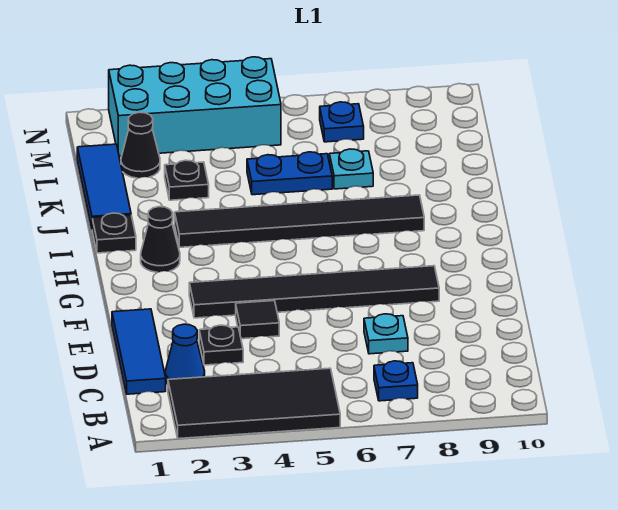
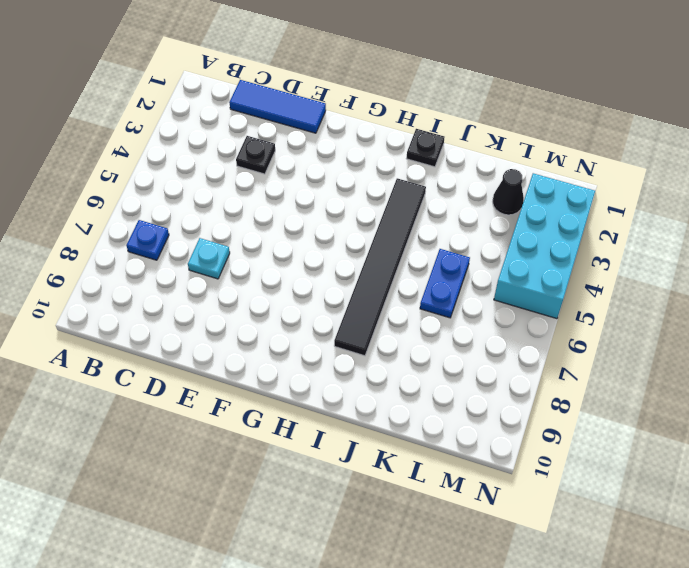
none -> black 2x4 tile [168,368,340,439]
none -> blue 1x1 cone [165,324,205,384]
none -> black 1x1 tile [236,301,279,339]

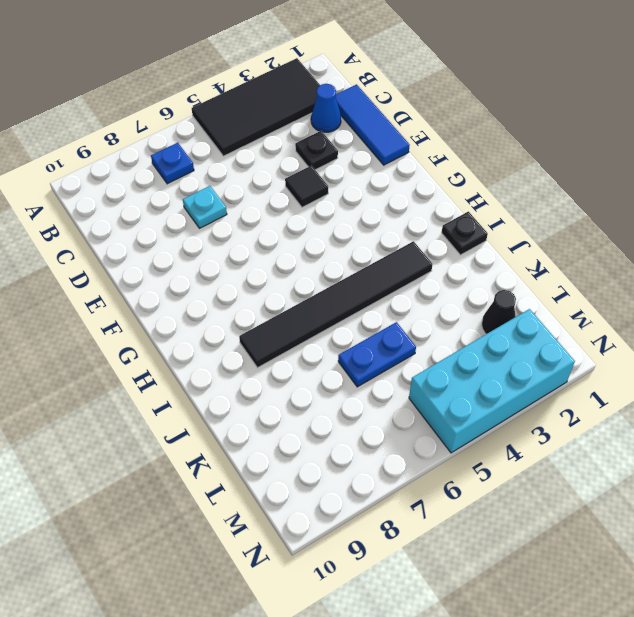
none -> black 1x6 tile [189,266,439,318]
none -> black 1x1 cone [141,207,180,272]
none -> blue 1x3 tile [77,144,131,227]

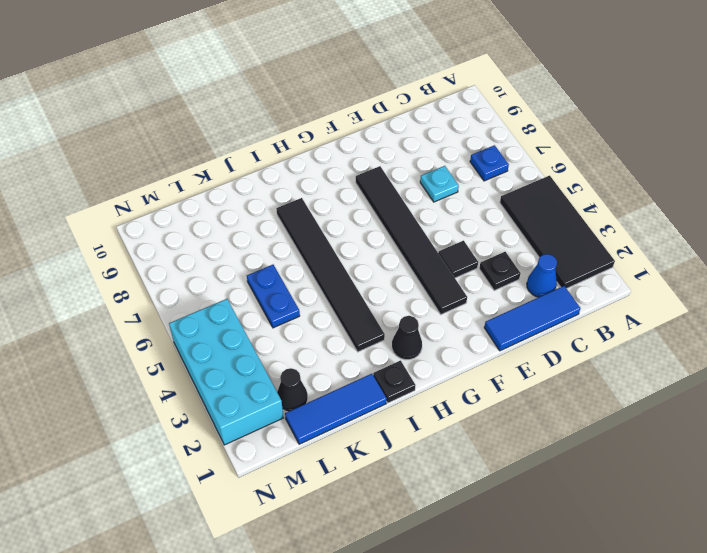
none -> black 1x1 plate [165,160,209,200]
none -> cyan 1x1 plate [329,149,373,189]
none -> blue 1x1 plate [320,102,364,142]

